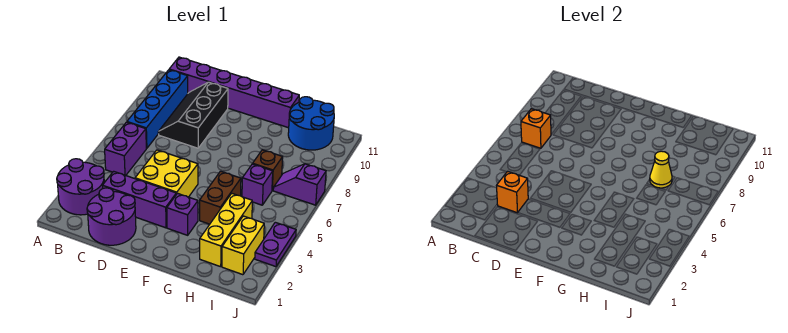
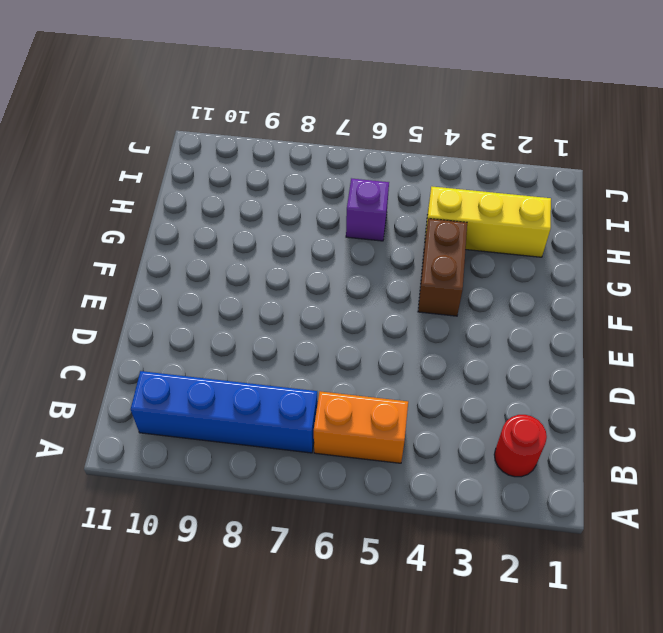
red 1x1 round brick [494,415,547,477] -> purple 2x2 round brick [57,159,104,215]
orange 1x2 brick [314,391,408,463] -> purple 1x2 brick [105,122,146,175]
brown 1x2 brick [418,219,467,316] -> brown 1x2 brick turned to [200,171,241,224]
none -> purple 1x6 brick [169,57,299,128]
none -> purple 2x2 round brick [87,188,136,245]
none -> purple 1x3 brick [103,171,176,228]

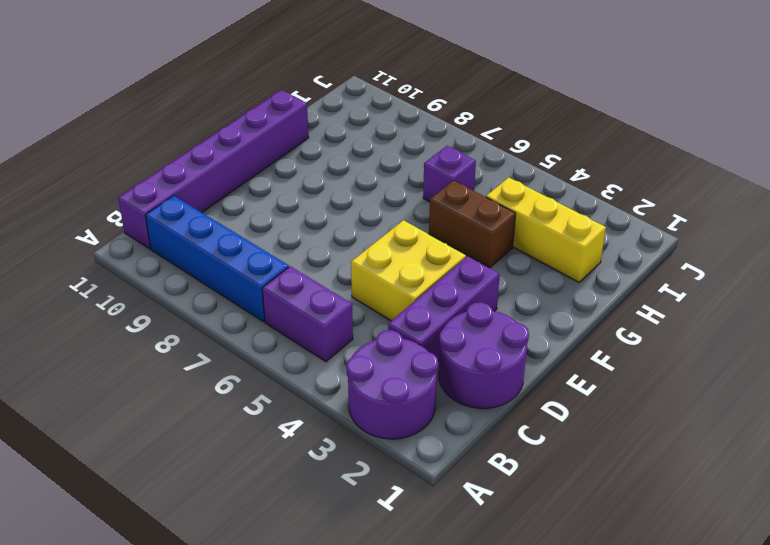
none -> black 2x3 slope [158,82,228,148]
none -> purple 1x1 brick [167,193,198,235]
none -> brown 1x1 brick [253,150,283,190]

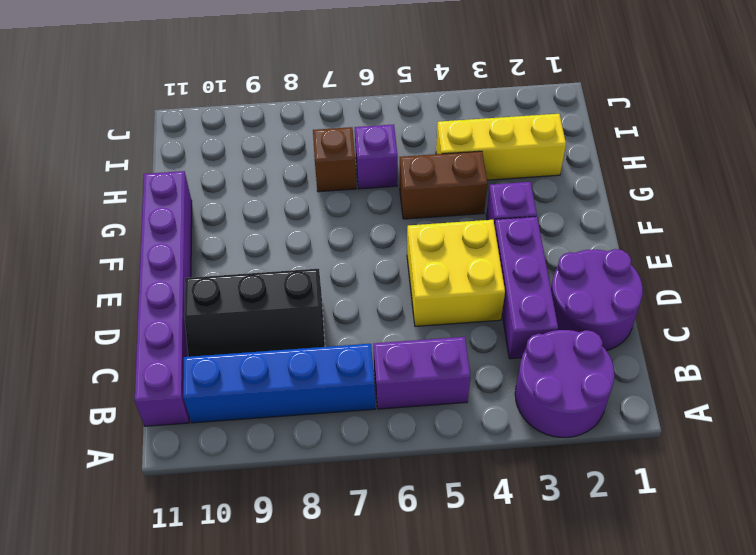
none -> blue 2x2 round brick [288,97,334,150]
none -> yellow 1x2 brick [222,216,264,275]
none -> purple 1x2 slope [273,164,326,205]

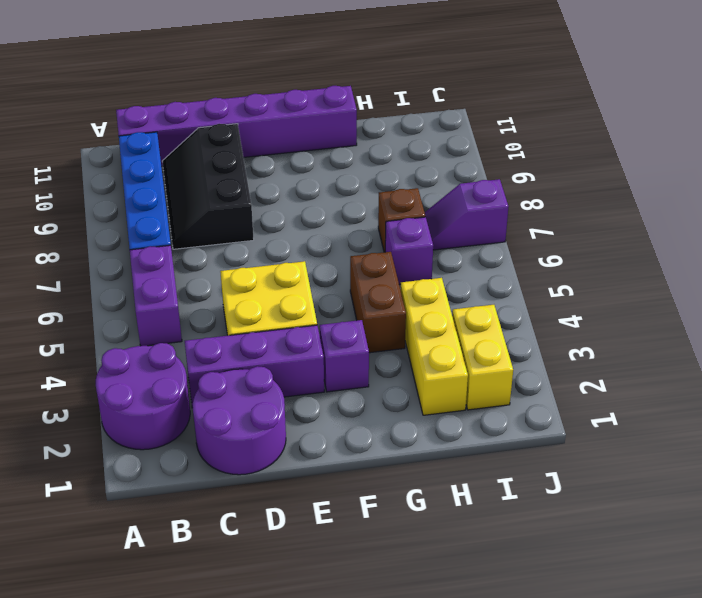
none -> blue 2x2 round brick [288,97,334,150]
none -> purple 1x2 plate [255,222,296,267]
none -> orange 1x1 brick [521,109,551,148]

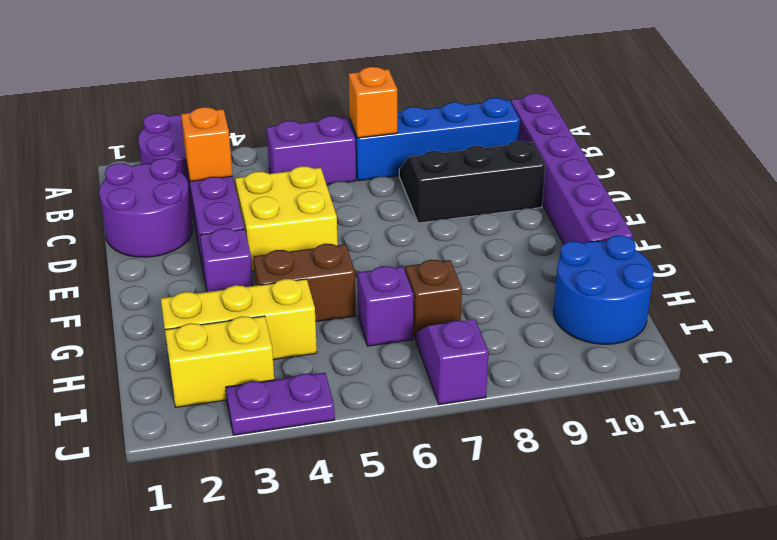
none -> yellow 1x1 cone [650,151,672,188]

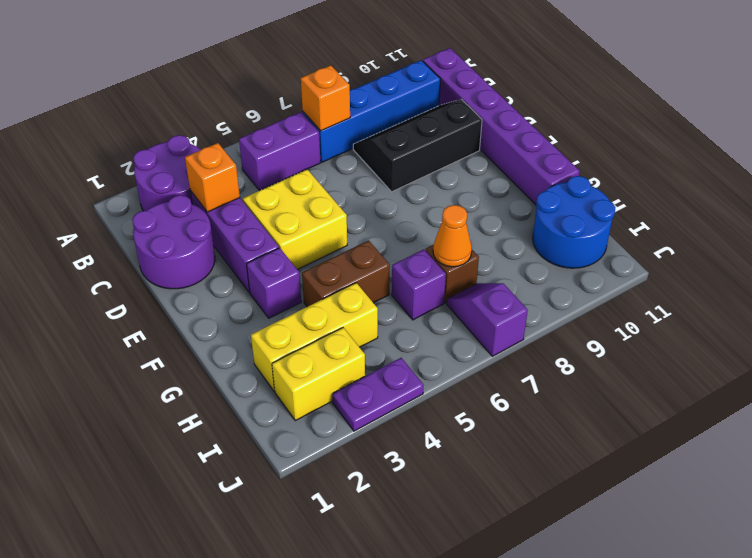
orange 1x1 cone [433,205,472,267] -> yellow 1x1 cone [650,151,672,188]

